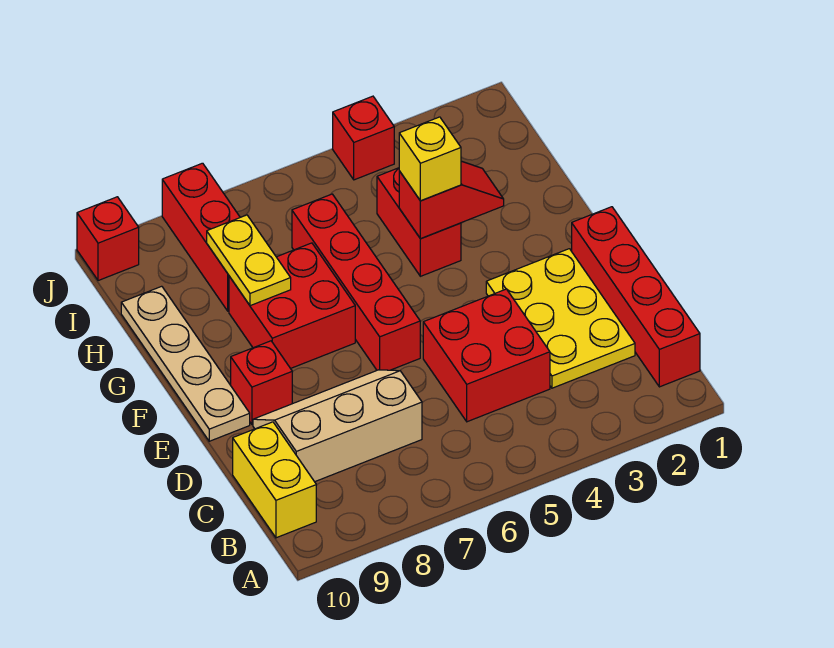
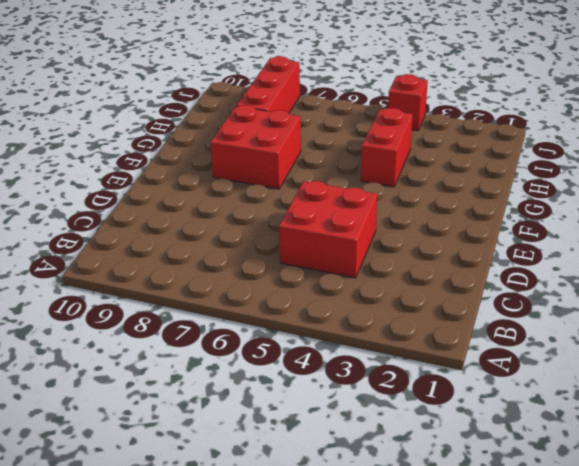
none -> red 1x4 brick [572,207,700,387]
none -> yellow 1x2 brick [233,422,316,538]
none -> yellow 2x3 plate [486,249,635,388]

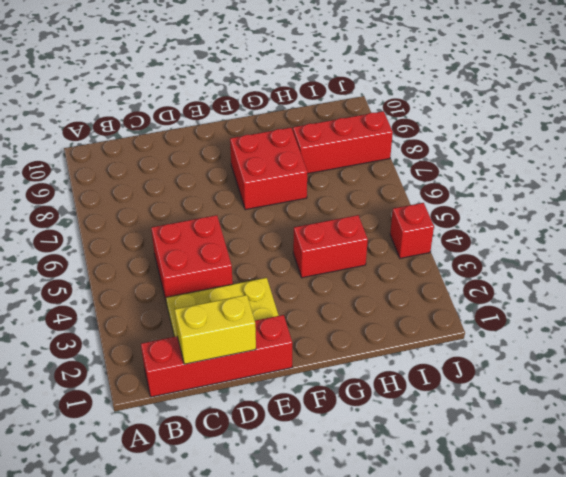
yellow 1x2 brick [174,295,256,364] -> yellow 1x2 brick moved to [233,422,316,538]
none -> tan 2x3 slope [253,370,422,482]
none -> red 1x4 brick [292,194,420,370]
none -> red 1x1 brick [231,341,292,424]

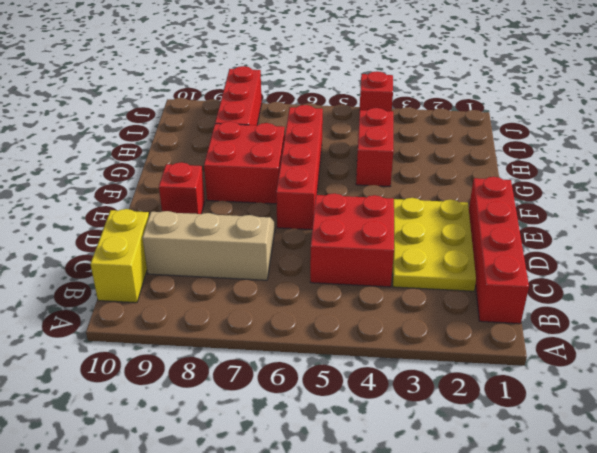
none -> tan 1x4 plate [121,286,250,441]
none -> red 1x1 brick [77,197,139,281]
none -> red 1x2 slope [399,161,504,239]

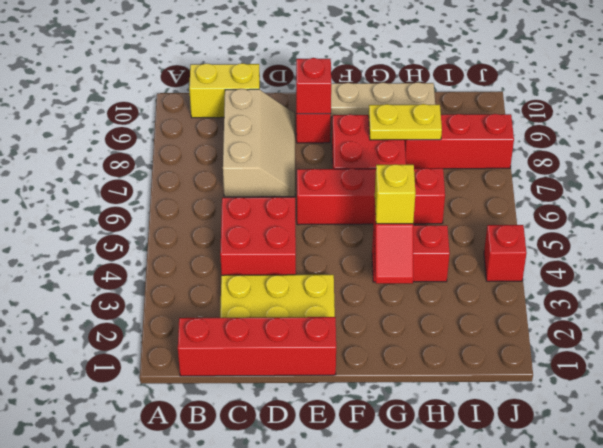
red 1x1 brick [296,58,331,114] -> red 1x1 brick moved to [77,197,139,281]

